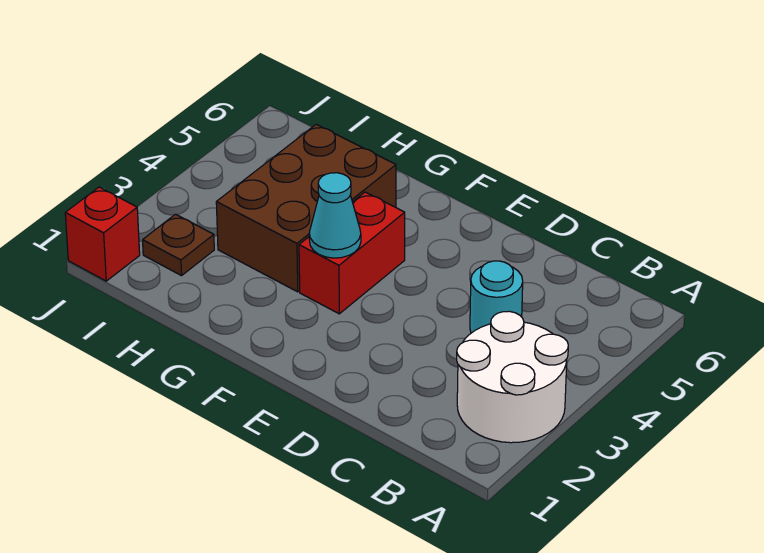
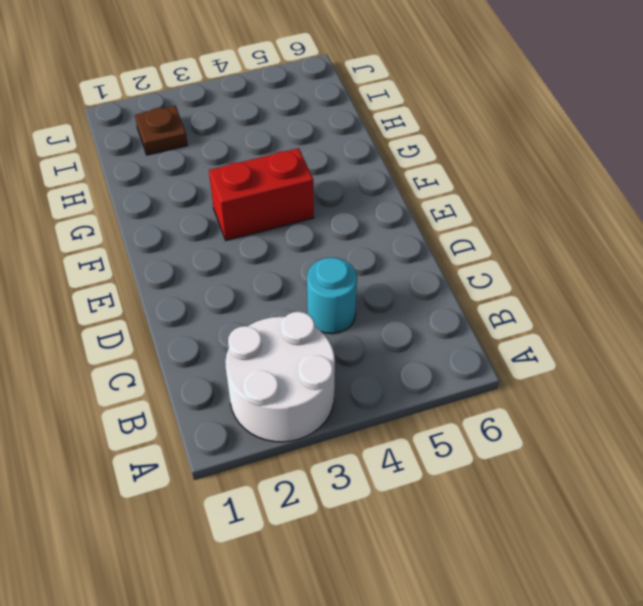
none -> brown 2x3 brick [216,124,396,292]
none -> red 1x1 brick [65,187,140,281]

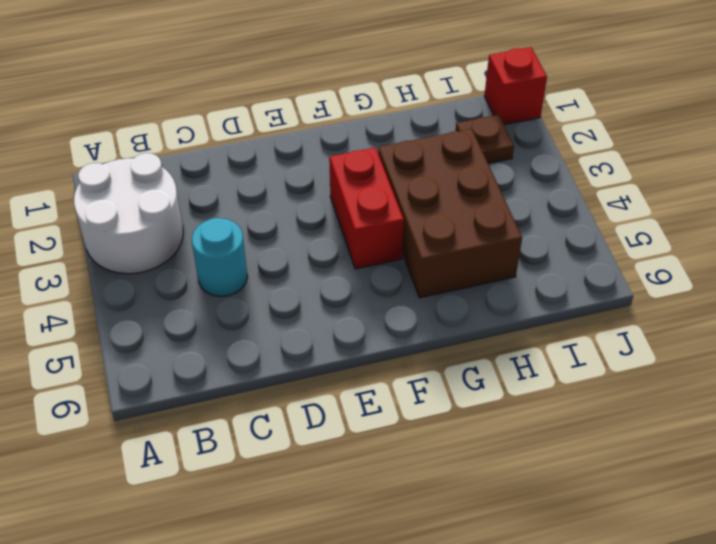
none -> cyan 1x1 cone [309,173,361,258]

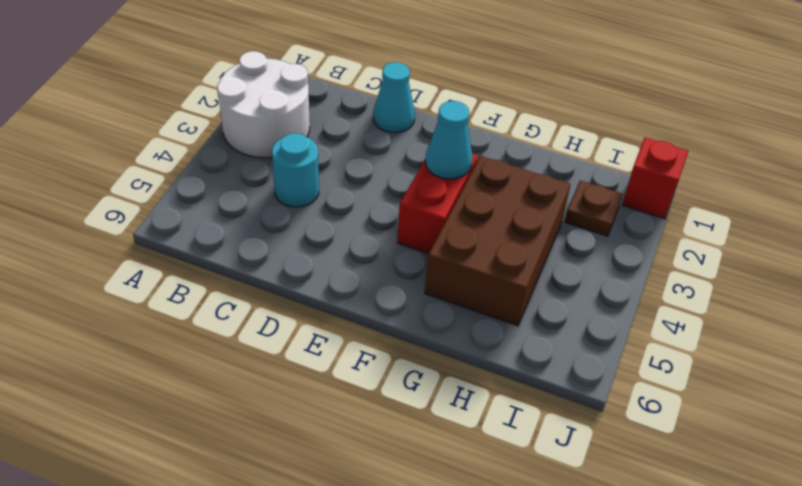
cyan 1x1 cone [373,62,415,133] -> none

